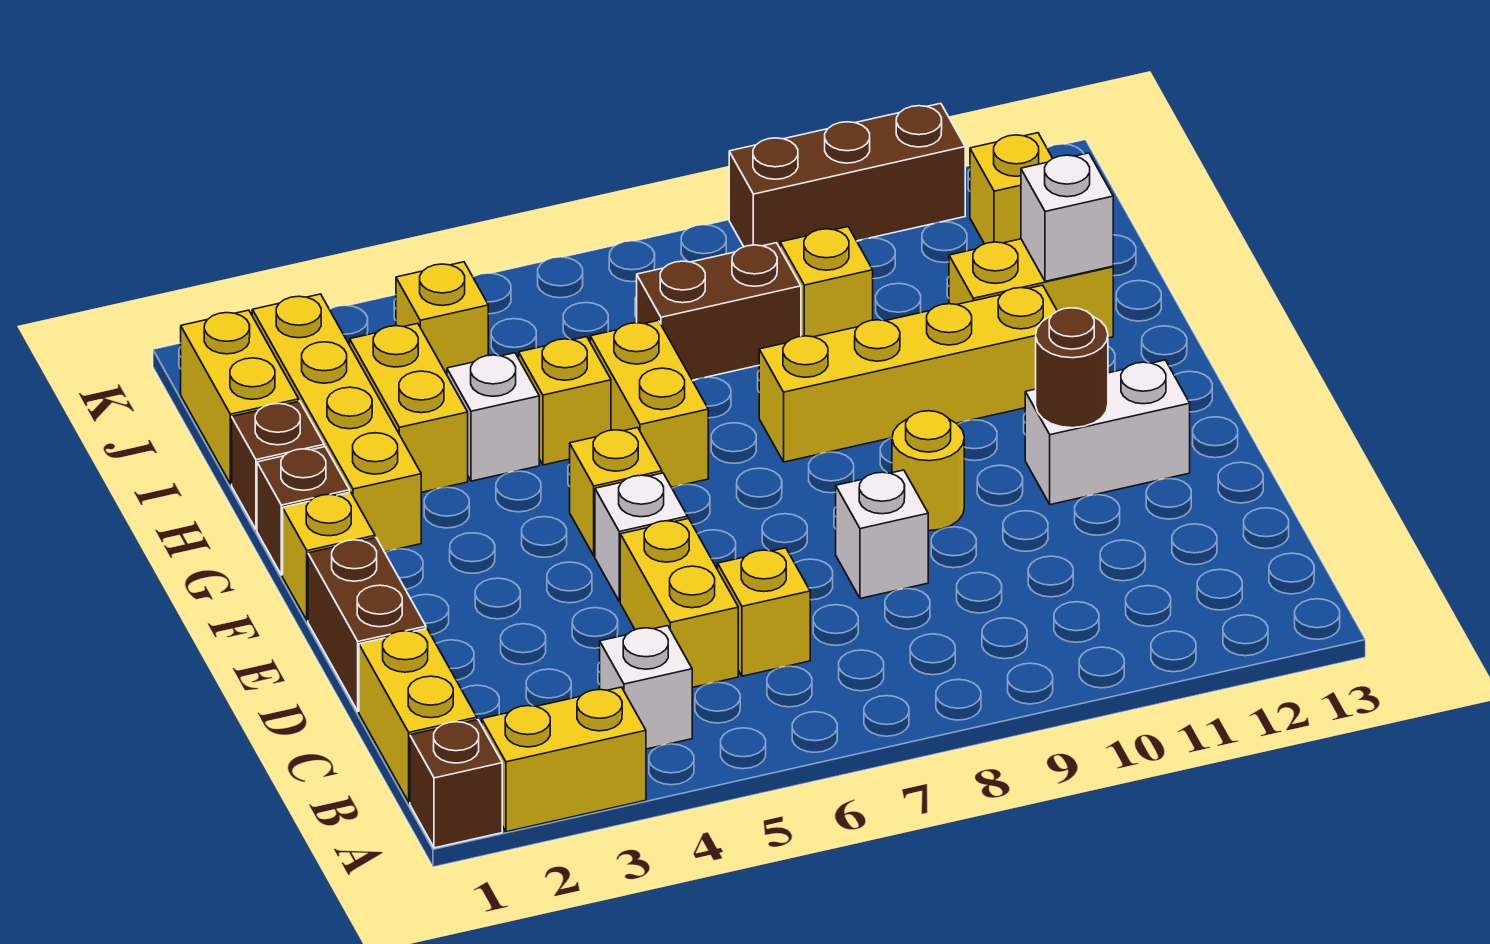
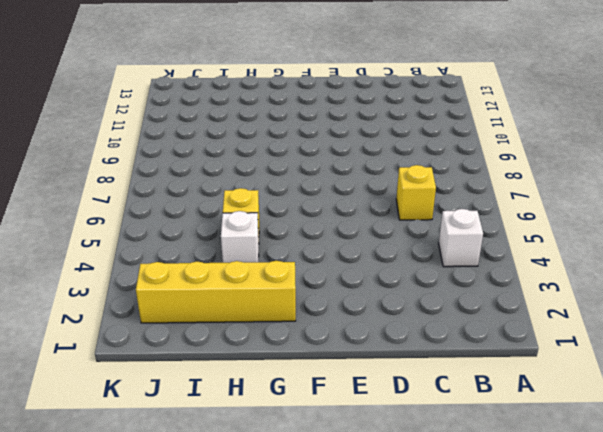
none -> brown 1x1 brick [410,720,502,848]
none -> yellow 1x2 brick [482,687,646,832]
none -> yellow 1x2 brick [359,629,477,802]
none -> yellow 1x2 brick [620,519,738,687]

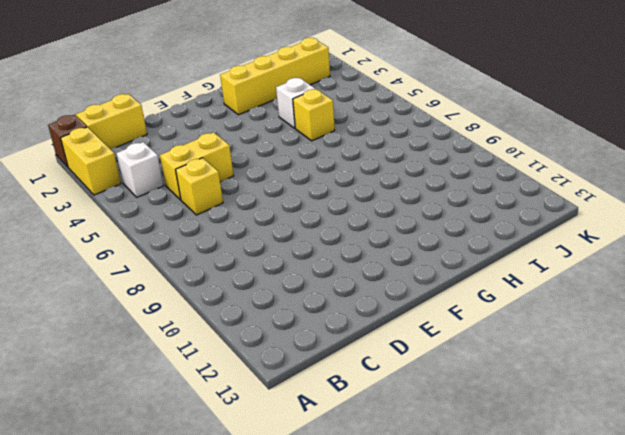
none -> brown 1x2 brick [308,538,426,711]
none -> white 1x1 brick [836,470,928,599]
none -> white 1x1 brick [595,473,688,601]
none -> yellow 1x1 round brick [892,411,964,531]

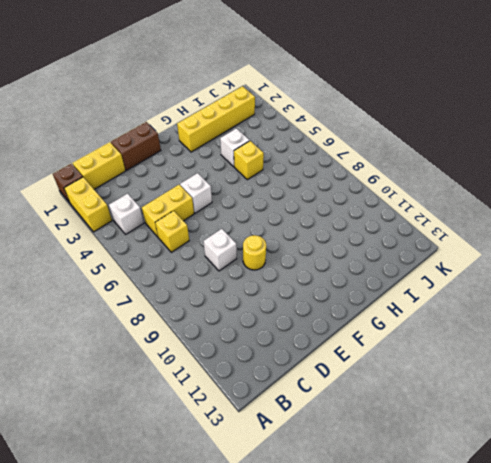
none -> white 1x2 brick [1025,360,1190,505]
none -> yellow 1x1 brick [283,492,375,621]
none -> yellow 1x1 brick [570,428,662,556]
none -> brown 1x1 brick [257,447,350,575]

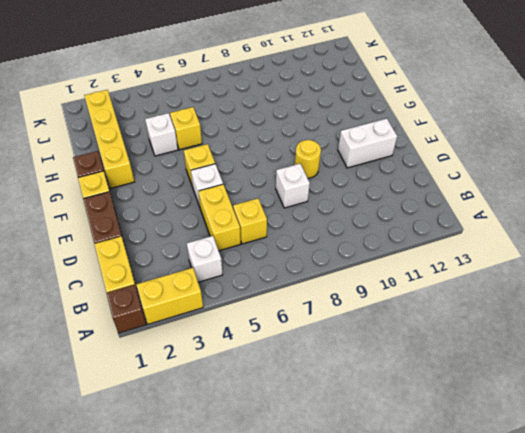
none -> yellow 1x2 brick [590,321,708,487]
none -> yellow 1x4 brick [759,285,1057,462]
none -> brown 1x1 brick [232,401,324,530]
none -> yellow 1x2 brick [350,323,468,492]

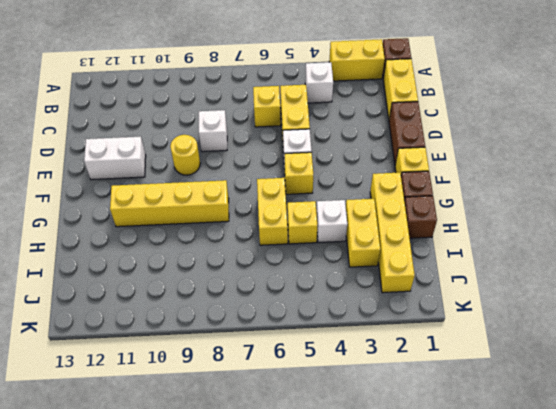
none -> yellow 1x2 brick [949,239,1113,338]
none -> yellow 1x2 brick [181,310,299,484]
none -> brown 1x2 brick [637,243,801,380]
none -> yellow 1x1 brick [780,227,873,337]

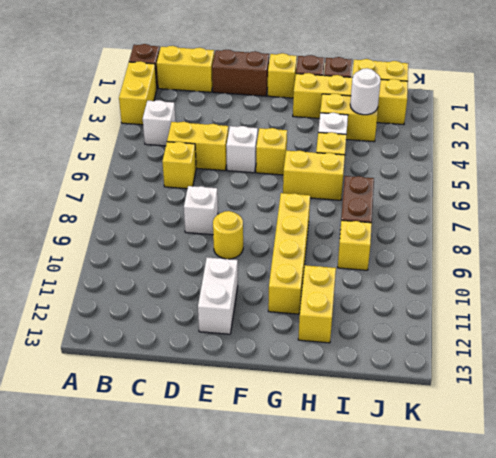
white 1x1 round brick [350,68,381,115] -> none
none -> yellow 1x1 brick [396,262,488,374]
none -> yellow 1x1 brick [970,133,1053,244]
none -> brown 1x3 brick [729,103,965,248]
none -> brown 1x1 round brick [1036,308,1108,428]

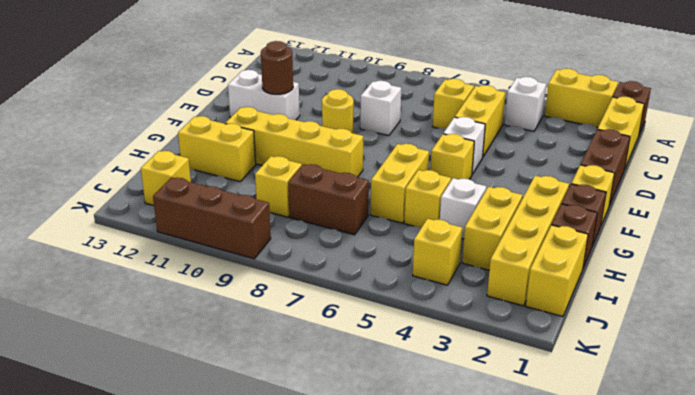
none -> white 1x1 brick [1021,153,1113,281]

